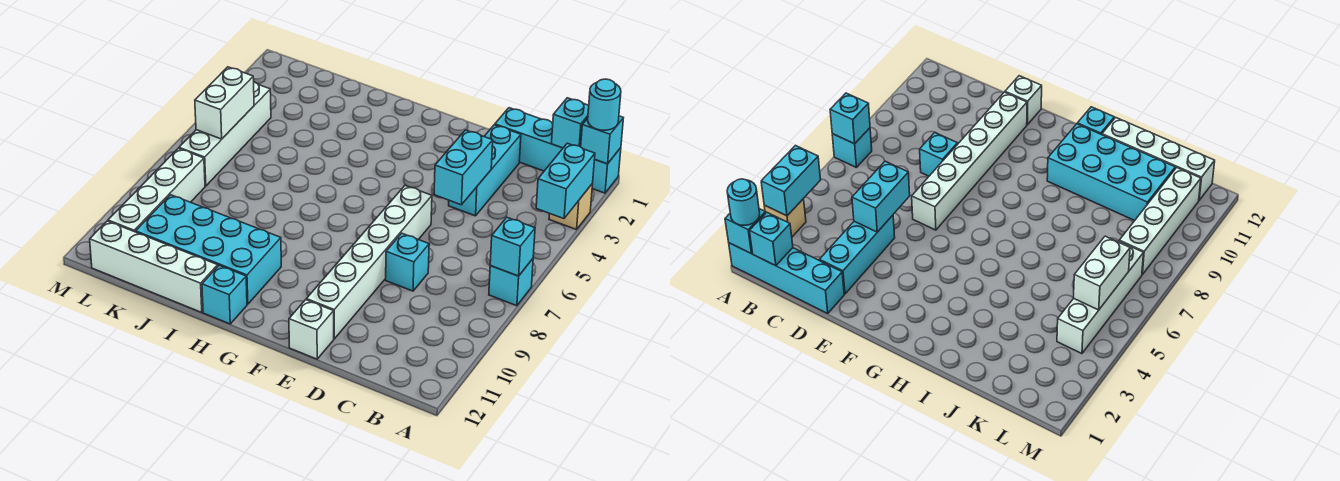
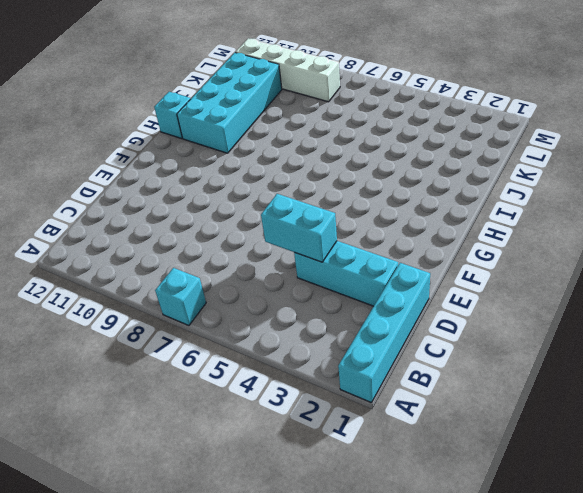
none -> tan 1x1 brick [549,183,593,230]
none -> cyan 1x1 brick [386,233,429,291]
none -> white 1x6 brick [306,186,432,339]

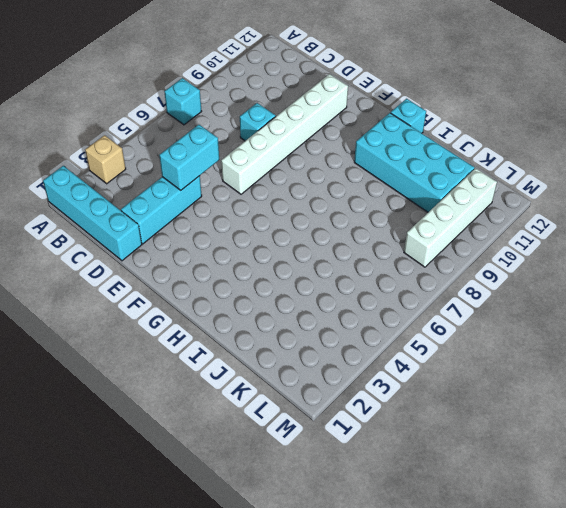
none -> white 1x1 brick [289,300,334,359]
none -> white 1x4 brick [90,221,218,313]
none -> white 1x4 brick [179,82,271,186]

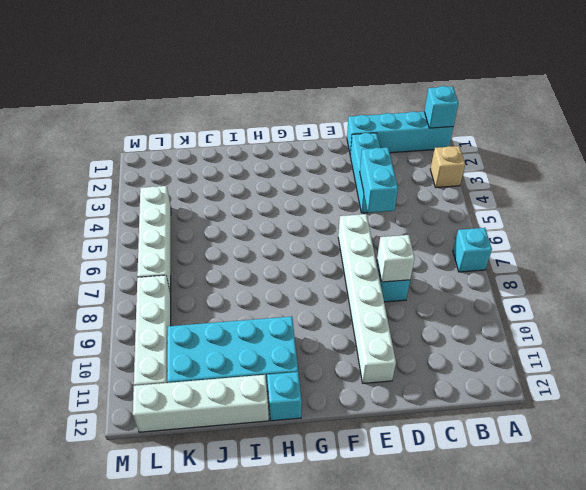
white 1x1 brick [377,235,415,282] -> white 1x1 brick moved to [289,300,334,359]
none -> cyan 1x2 brick [536,143,595,219]
none -> cyan 1x1 brick [490,217,535,276]
none -> cyan 1x1 brick [551,98,589,148]

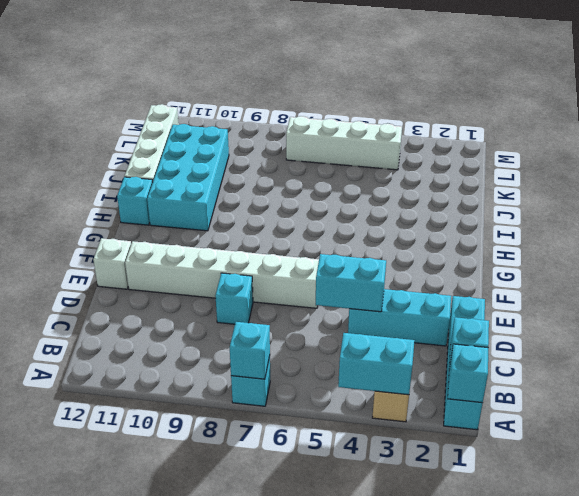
none -> white 1x4 brick [108,148,205,232]
none -> white 1x2 brick [195,67,254,139]
none -> cyan 1x1 round brick [588,79,621,130]

